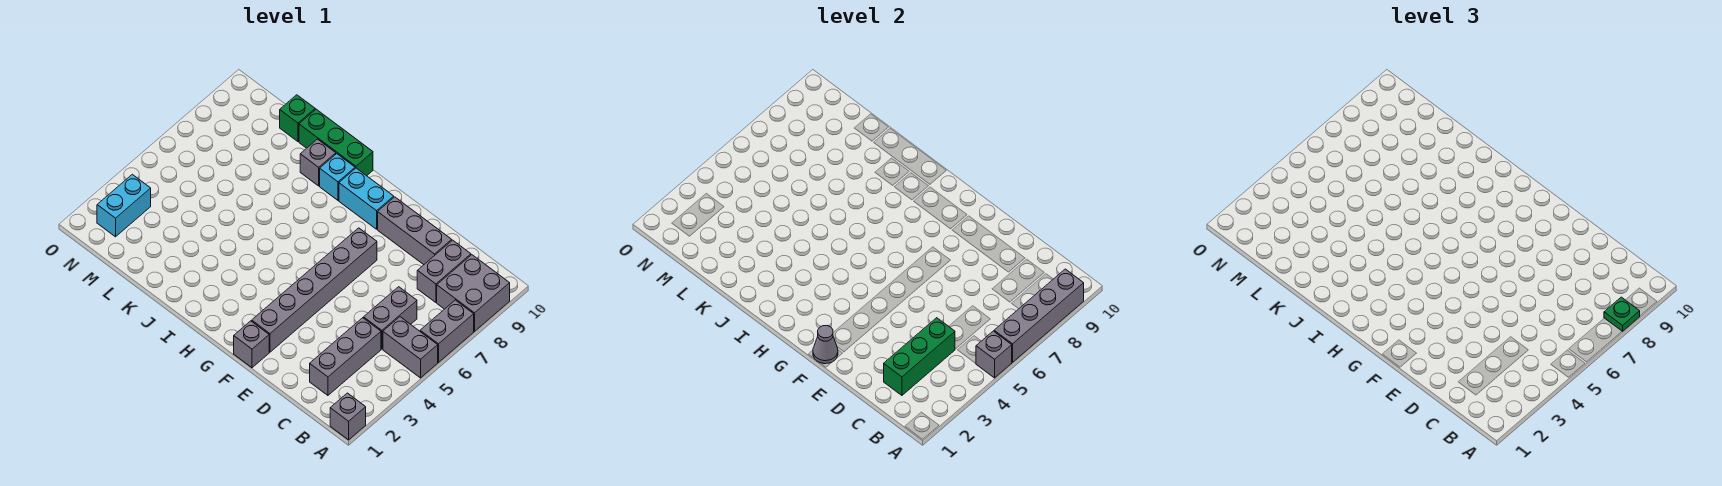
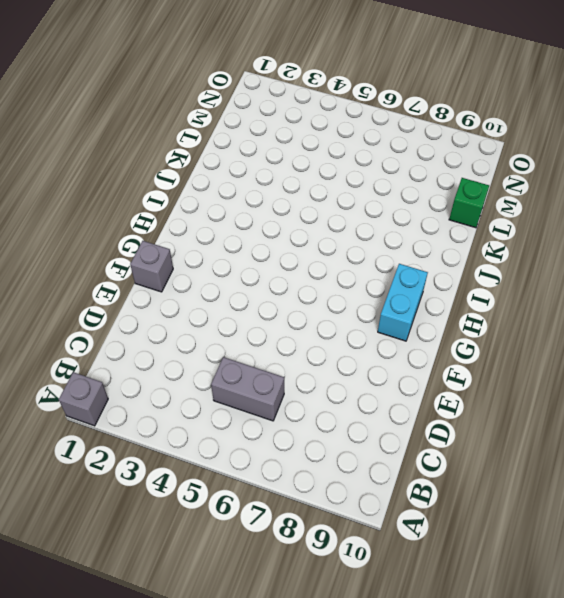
none -> grey 1x2 brick [383,317,438,378]
none -> grey 1x2 brick [420,300,474,362]
none -> grey 2x2 brick [437,255,510,331]

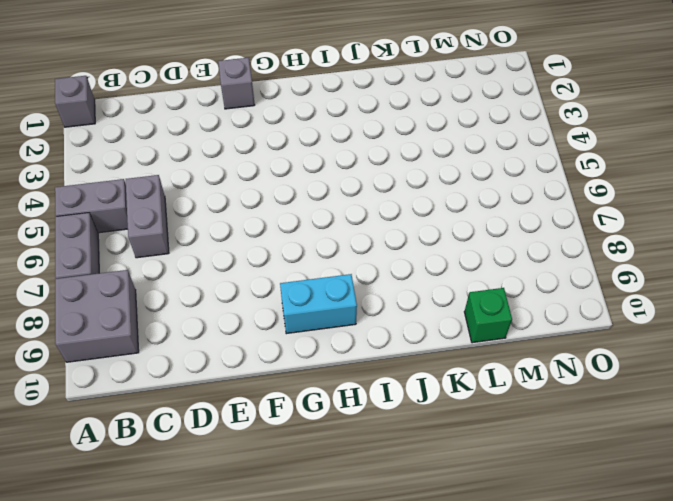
none -> grey 1x3 brick [310,318,381,395]
none -> grey 1x2 brick [417,240,471,302]
none -> grey 1x3 brick [378,197,452,265]

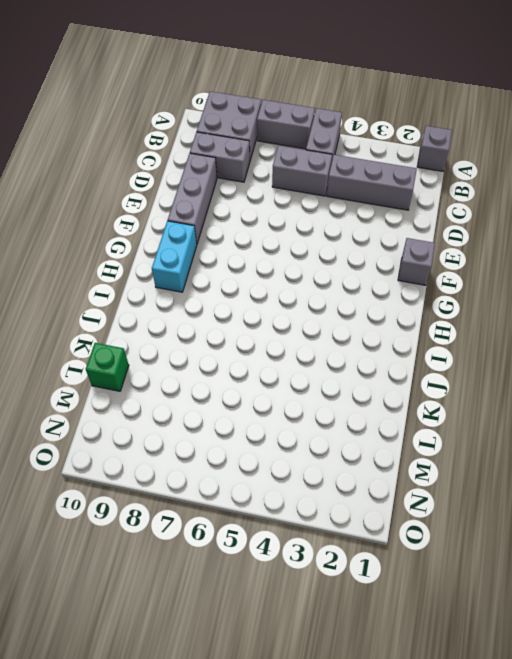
none -> grey 1x6 brick [252,228,377,352]
none -> cyan 1x1 brick [320,154,355,200]
none -> green 1x3 brick [299,109,373,176]

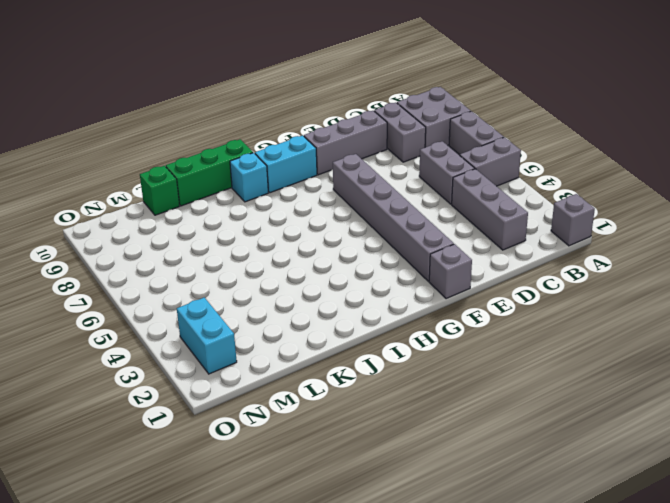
none -> grey 1x1 brick [300,139,336,186]
none -> grey 1x1 brick [976,331,1012,378]
none -> grey 1x4 brick [994,269,1084,362]

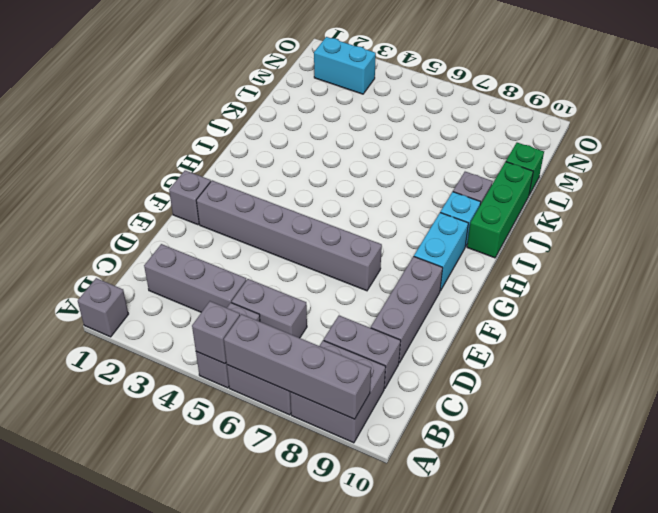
none -> green 1x3 brick [884,318,955,395]
none -> grey 1x1 cone [813,326,838,364]
none -> green 1x1 plate [1604,297,1640,331]

